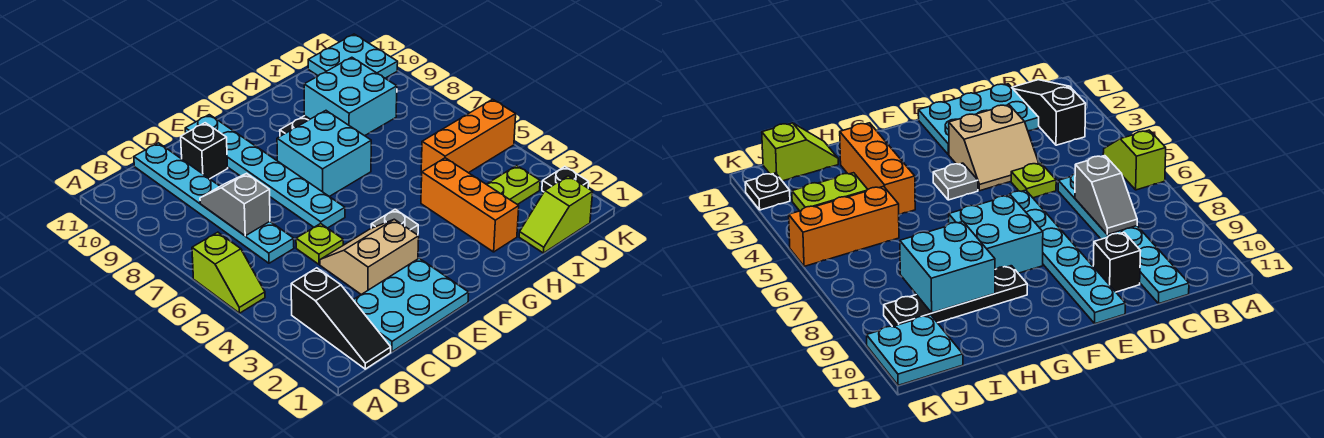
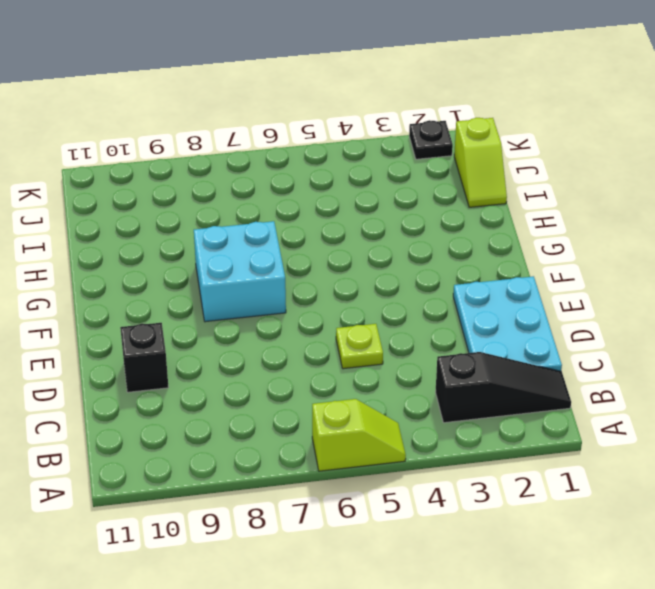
none -> cyan 1x6 plate [134,143,294,263]
none -> tan 2x2 slope [320,219,419,294]
none -> cyan 1x6 plate [185,115,345,228]

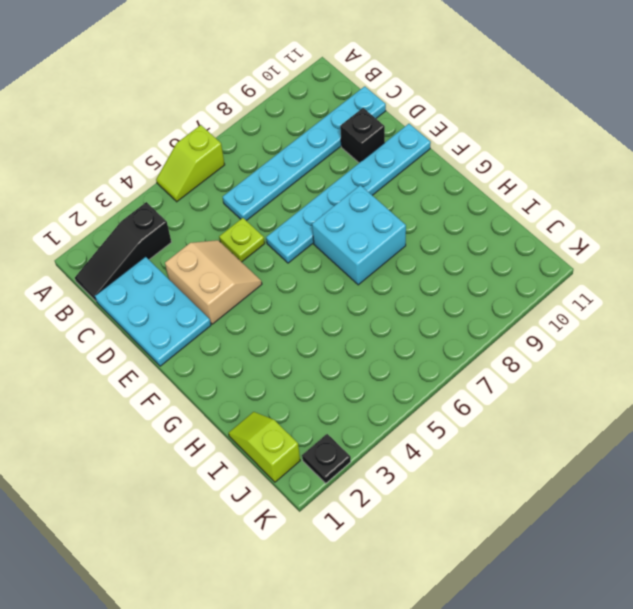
none -> grey 1x1 plate [371,209,418,235]
none -> black 1x4 plate [884,266,1027,327]
none -> orange 1x3 brick [421,158,519,252]

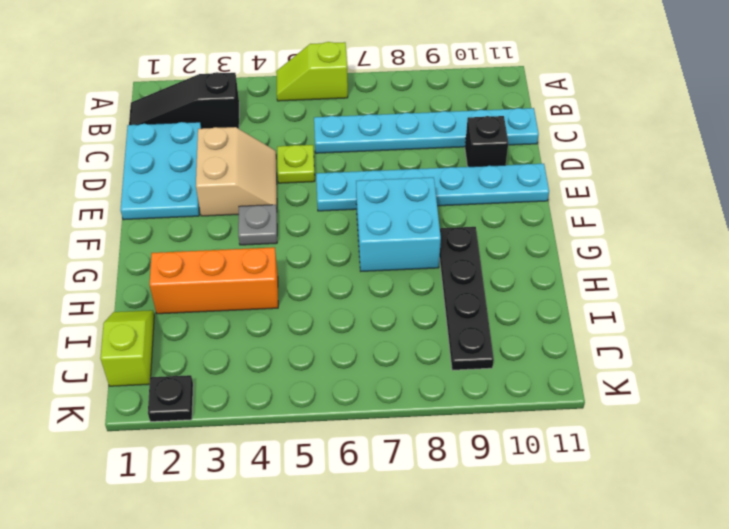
none -> lime 1x2 plate [487,165,540,205]
none -> orange 1x3 brick [421,99,516,173]
none -> cyan 2x2 plate [308,34,398,78]

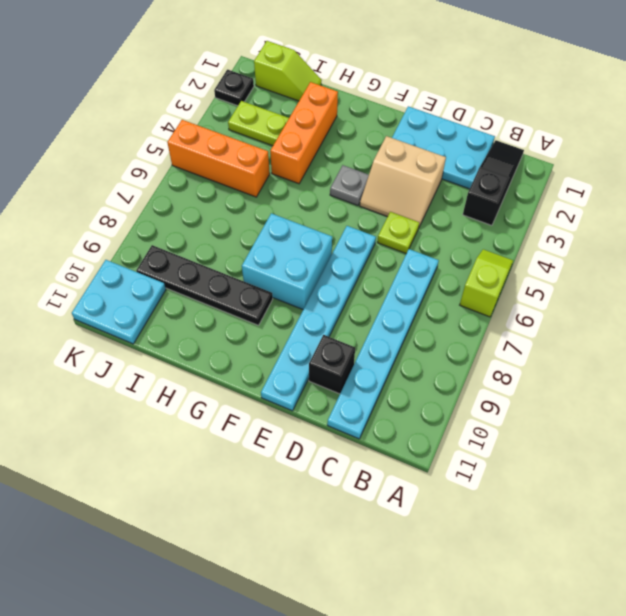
none -> grey 1x2 slope [200,173,270,236]
none -> cyan 2x2 brick [304,57,397,136]

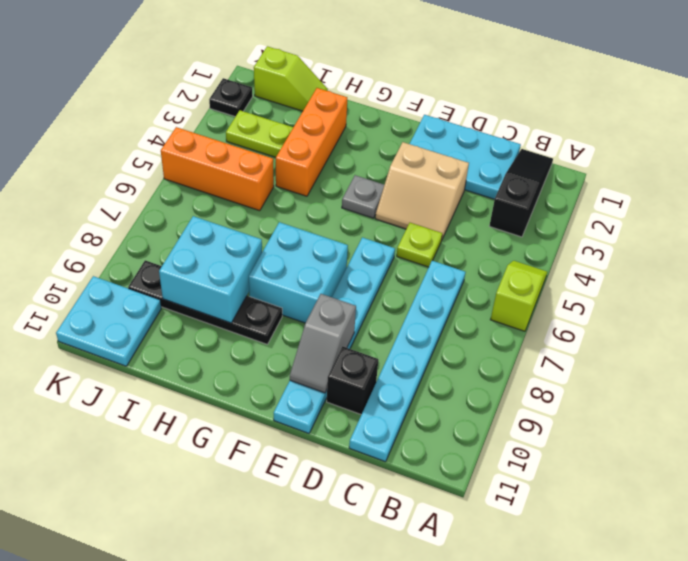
grey 1x2 slope [290,294,356,393] -> grey 1x2 slope moved to [200,173,270,236]

